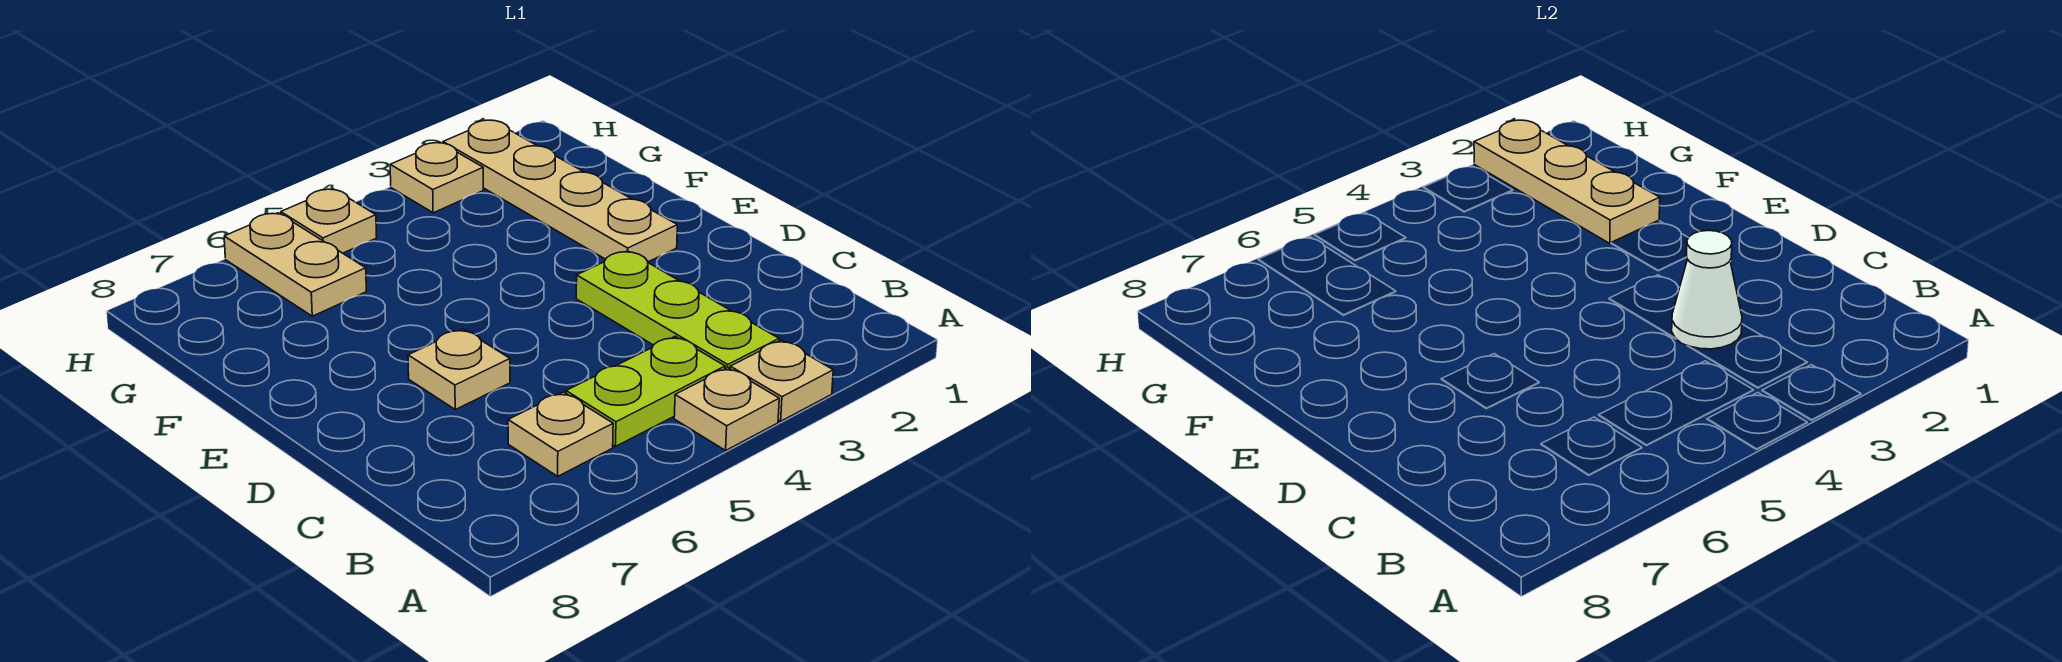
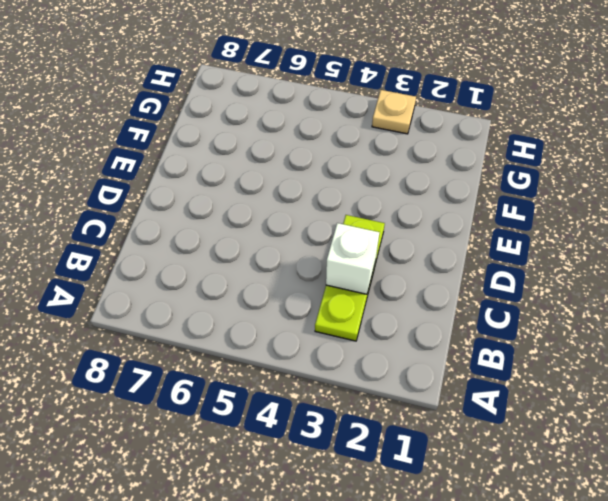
white 1x1 brick [326,223,380,294] -> white 1x1 cone [1672,231,1742,349]
none -> tan 1x1 plate [730,340,833,421]
none -> tan 1x1 plate [674,368,779,450]
none -> lime 1x2 plate [566,336,725,447]

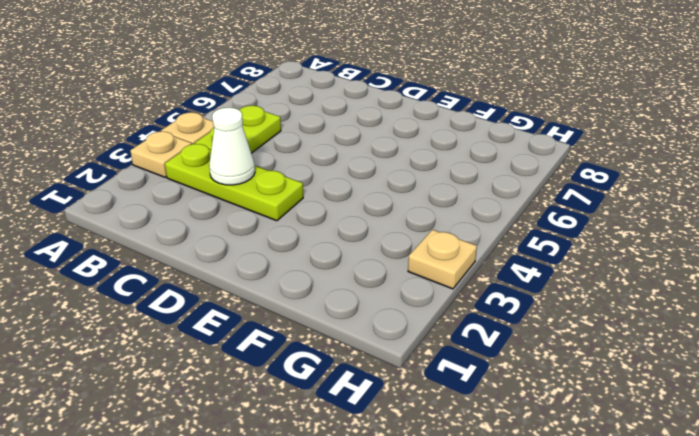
none -> tan 1x1 plate [508,392,613,476]
none -> tan 1x1 plate [408,329,510,410]
none -> tan 1x4 plate [443,120,677,262]

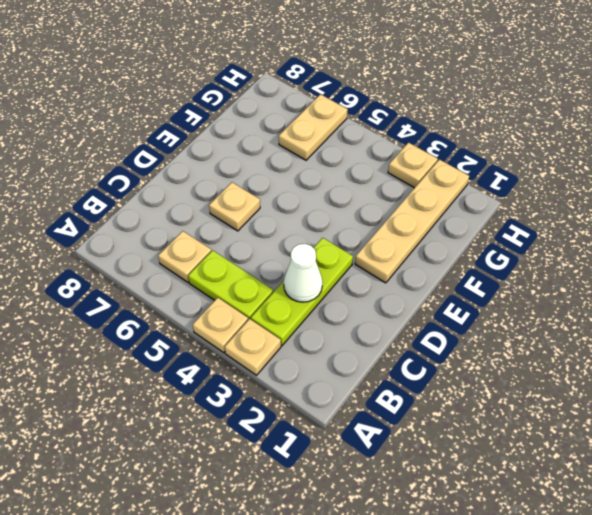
none -> tan 1x1 plate [281,189,377,253]
none -> tan 1x3 plate [1474,120,1660,243]

